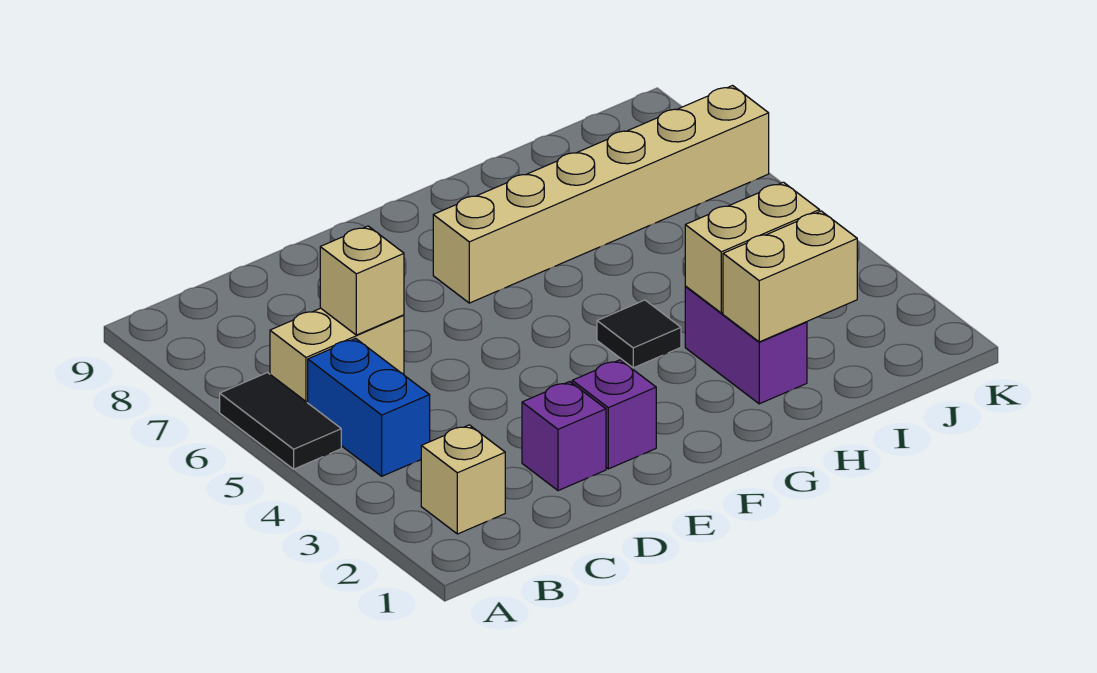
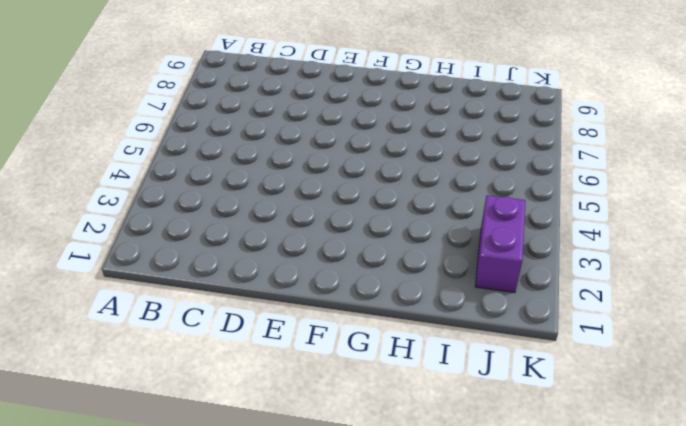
purple 1x2 brick [475,195,526,292] -> purple 1x2 brick moved to [685,287,807,404]
none -> black 1x2 tile [220,373,341,469]
none -> tan 1x1 brick [421,425,505,534]
none -> blue 1x2 brick [308,338,430,476]

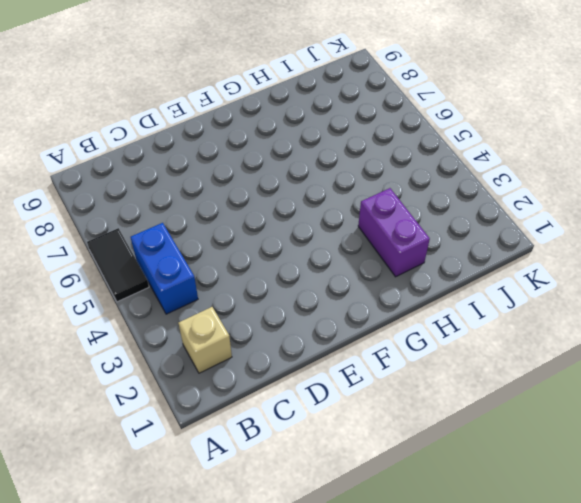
none -> tan 1x2 brick [270,308,404,403]
none -> purple 1x1 brick [522,382,606,491]
none -> purple 1x1 brick [572,360,656,469]

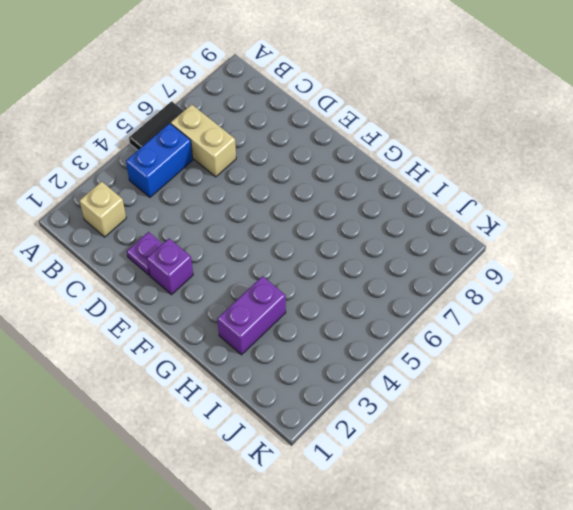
purple 1x1 plate [127,232,162,275] -> purple 1x1 brick [522,382,606,491]
none -> tan 1x6 brick [433,86,769,303]
none -> black 1x1 tile [597,300,681,368]
none -> tan 1x1 brick [320,226,404,335]

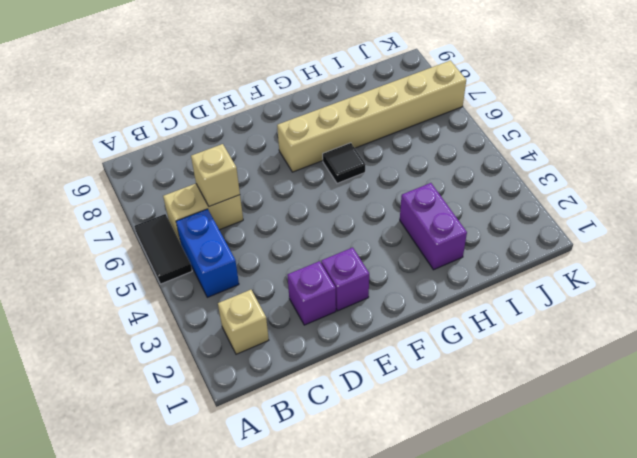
black 1x1 tile [323,143,366,183] -> black 1x1 tile moved to [597,300,681,368]
none -> tan 1x2 brick [723,211,857,342]
none -> tan 1x2 brick [685,182,820,313]

